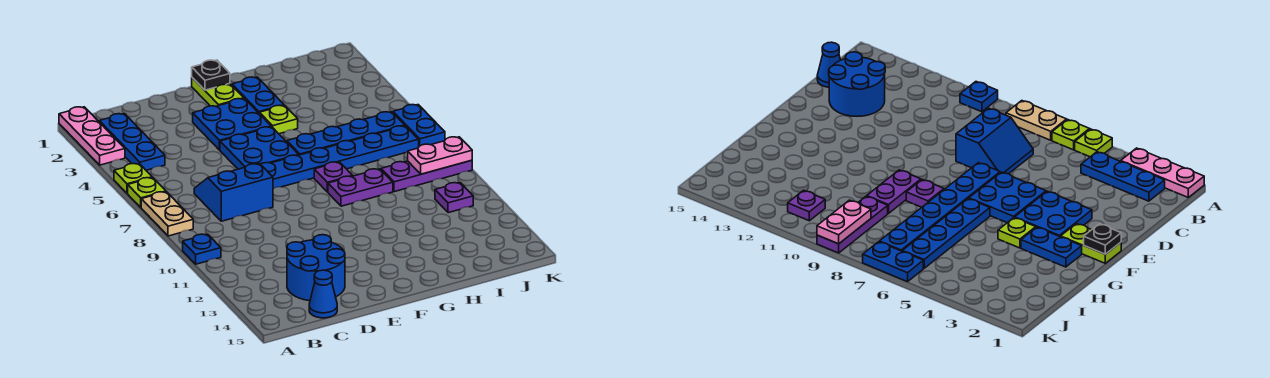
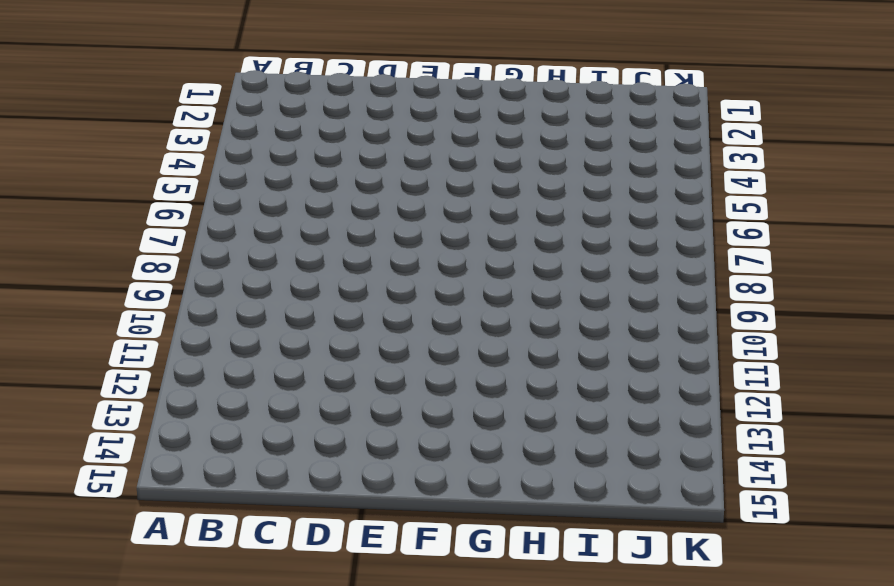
none -> pink 1x3 plate [59,107,125,165]
none -> lime 1x1 plate [114,164,152,194]
none -> lime 1x1 plate [128,178,166,207]

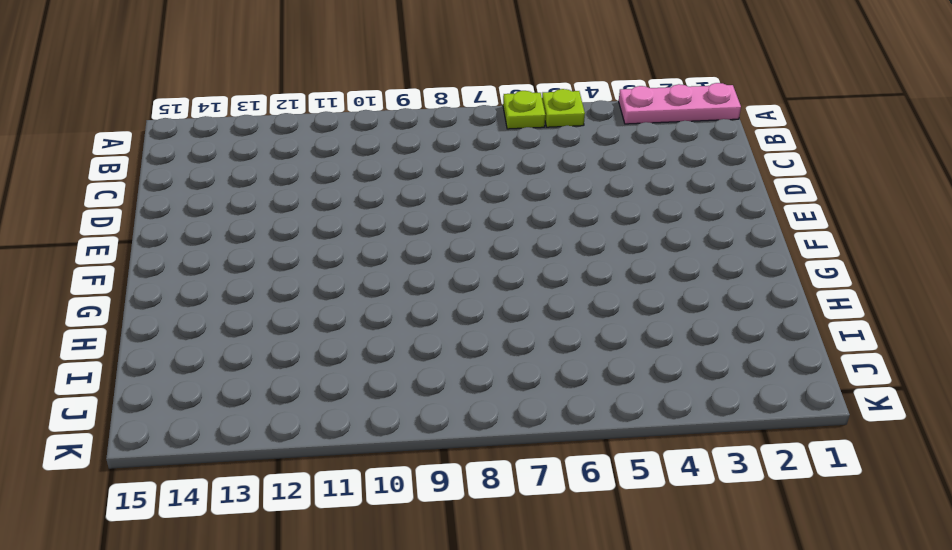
none -> tan 1x2 plate [141,192,193,236]
none -> blue 1x1 plate [183,234,221,264]
none -> blue 1x3 plate [99,114,165,170]

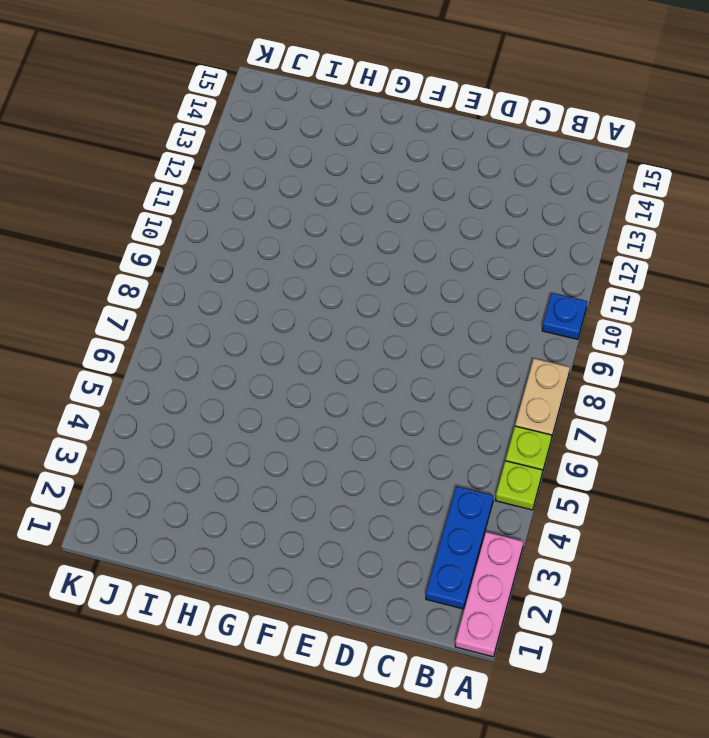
none -> blue 2x2 slope [194,164,273,221]
none -> blue 2x2 round brick [287,235,345,301]
none -> blue 1x1 cone [309,270,337,318]

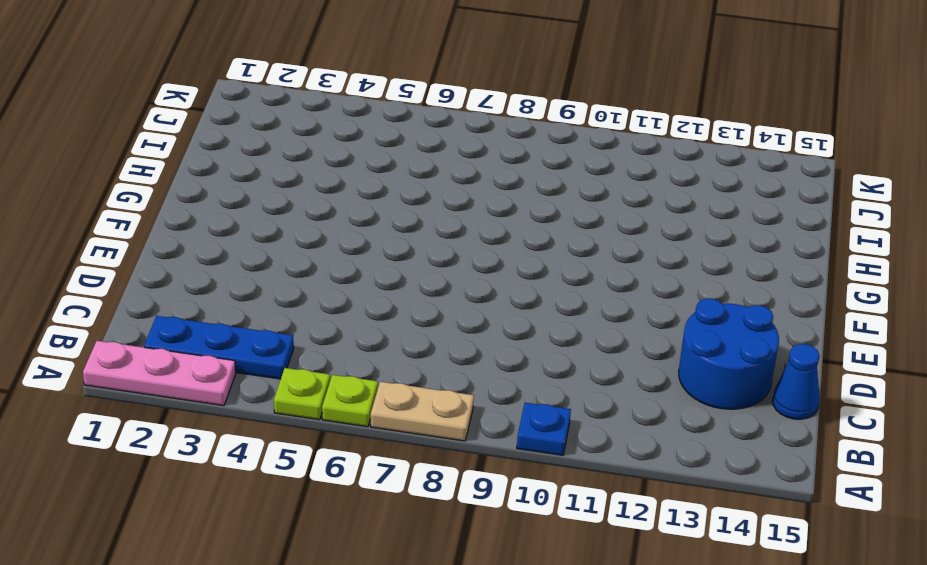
none -> blue 2x2 slope [194,164,273,221]
none -> blue 2x2 plate [193,99,271,150]
none -> blue 2x2 plate [220,127,298,169]

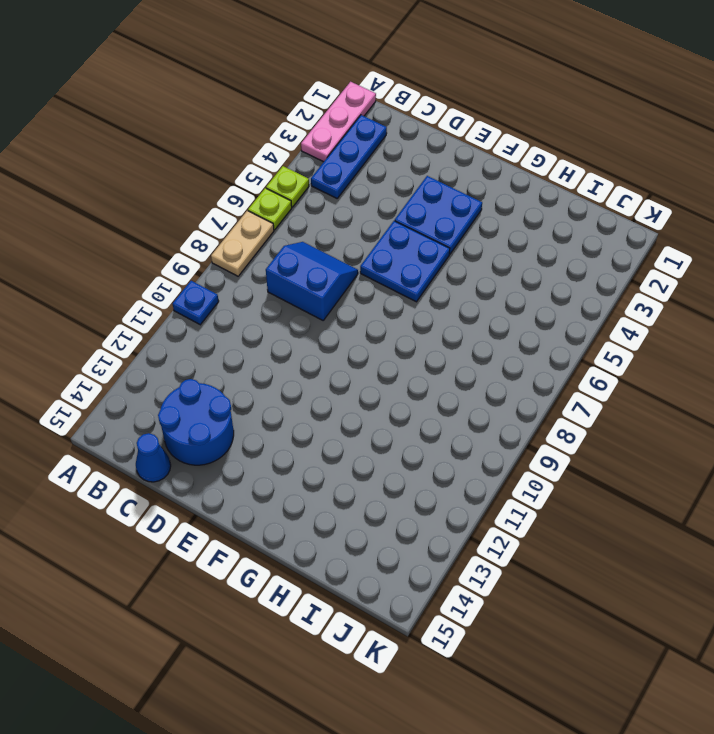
none -> blue 1x6 plate [261,126,419,189]
none -> lime 1x2 plate [192,78,244,106]
none -> blue 1x2 plate [232,77,284,113]

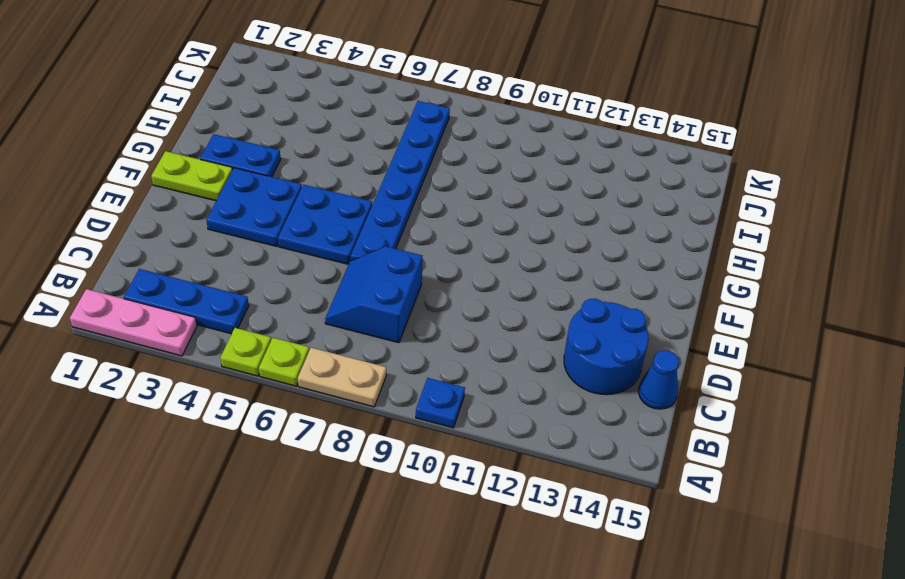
none -> lime 1x1 plate [259,105,298,134]
none -> blue 1x4 plate [287,112,405,155]
none -> purple 1x1 plate [314,162,352,192]

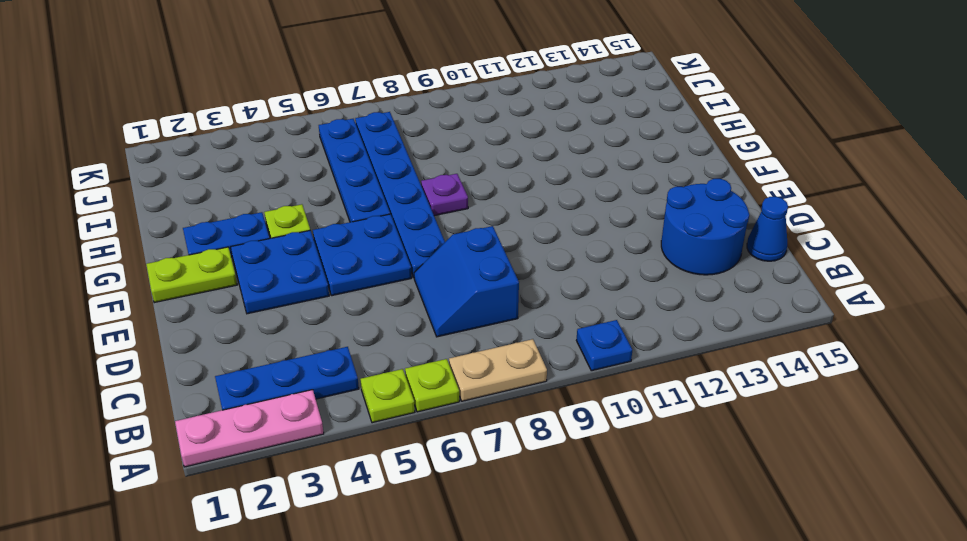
none -> purple 1x2 plate [328,169,393,206]
none -> purple 1x3 plate [381,160,472,192]
none -> purple 1x1 plate [435,183,473,213]

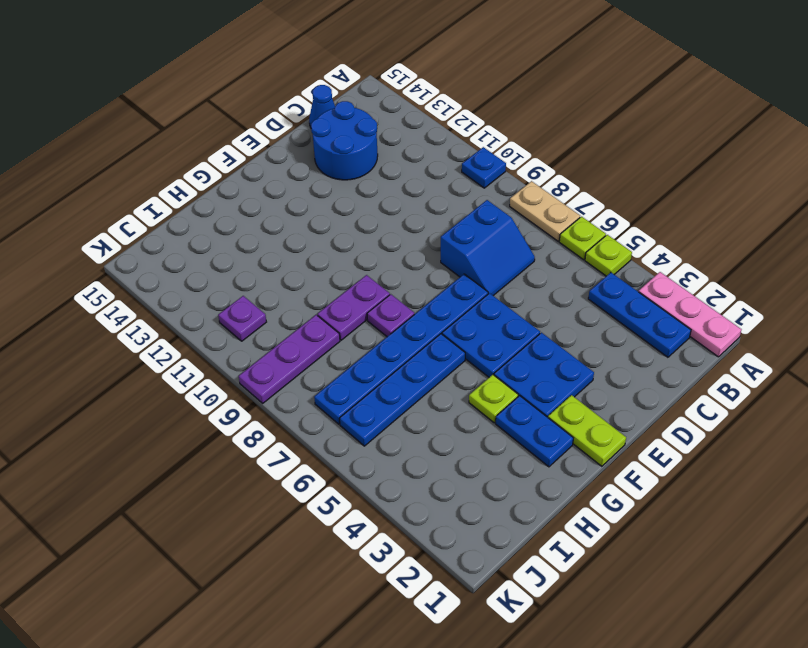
none -> blue 1x2 plate [393,105,445,146]
none -> black 1x1 plate [192,60,230,90]
none -> pink 1x2 plate [408,137,472,174]

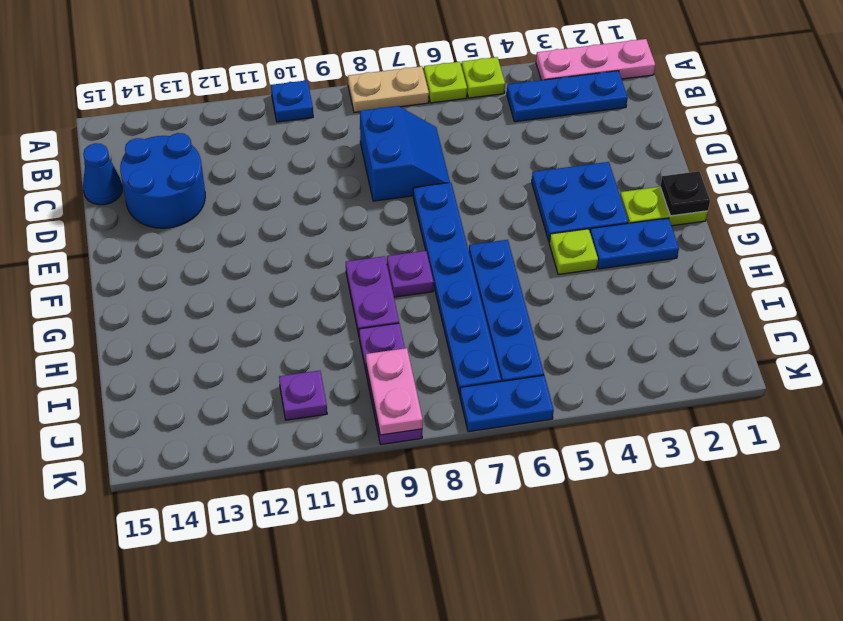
none -> blue 2x2 plate [220,127,298,169]

